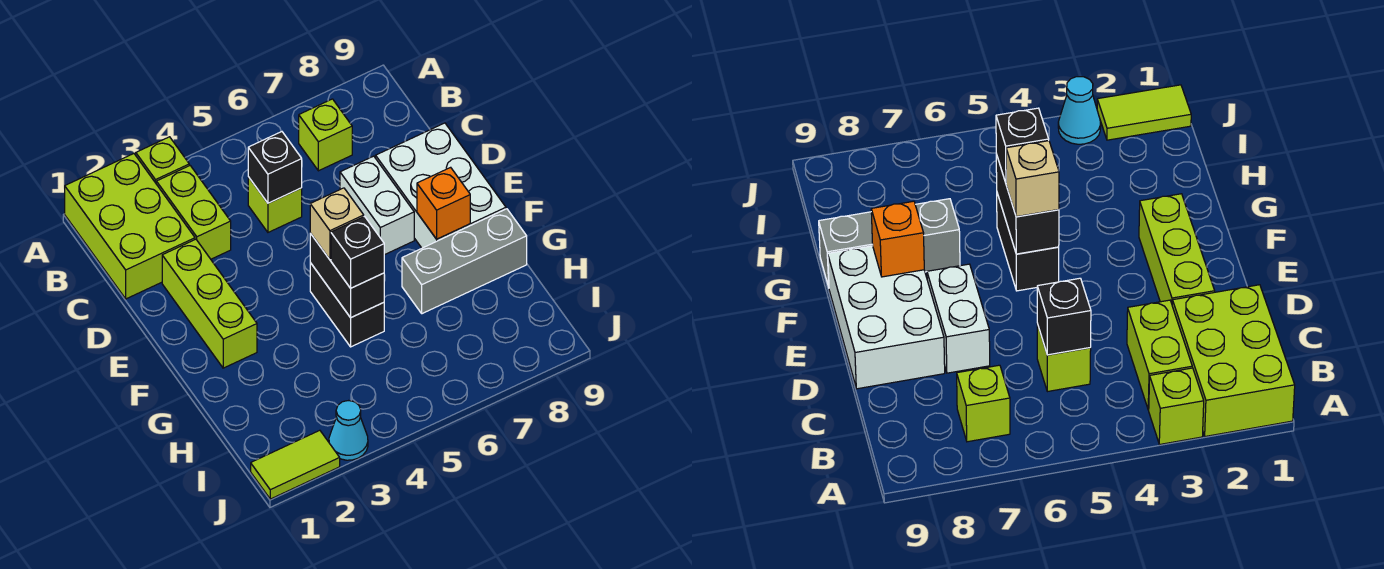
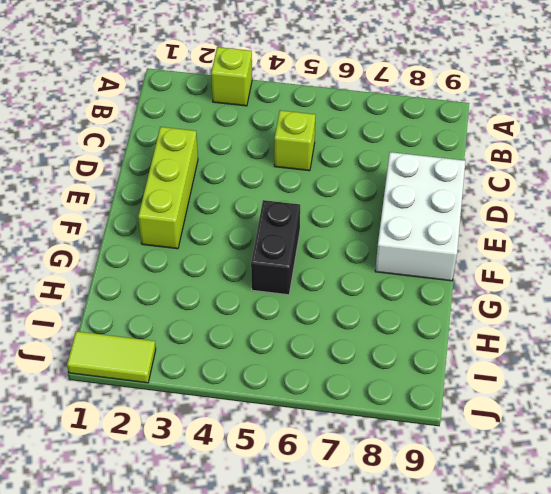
none -> lime 2x3 brick [65,154,195,299]
none -> lime 1x2 brick [156,166,231,259]
none -> lime 1x1 brick [299,99,352,171]

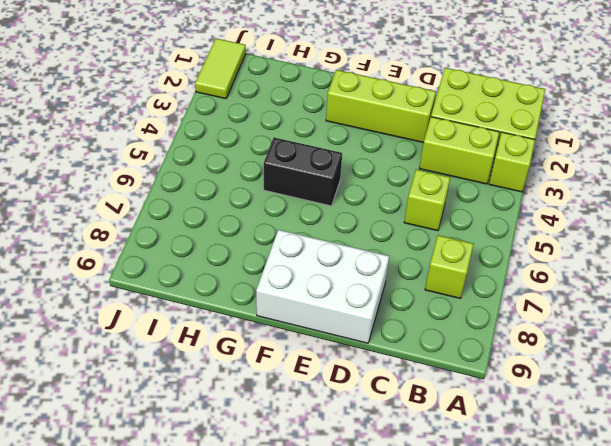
none -> white 1x2 brick [340,156,414,255]
none -> grey 1x3 brick [402,209,527,314]
none -> cyan 1x1 cone [329,401,368,460]

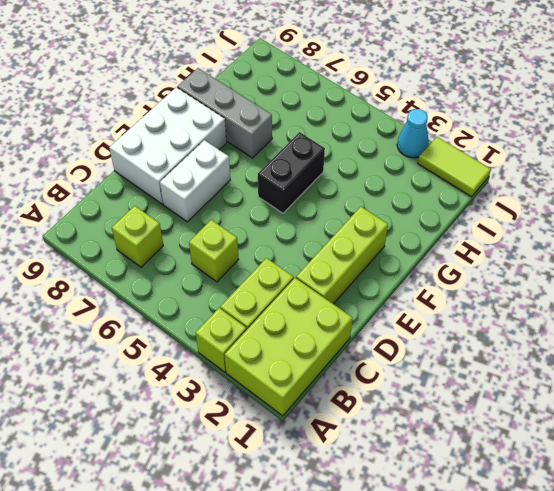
none -> black 1x1 brick [248,132,302,203]
none -> black 1x2 brick [310,233,384,318]
none -> orange 1x1 brick [417,167,470,239]

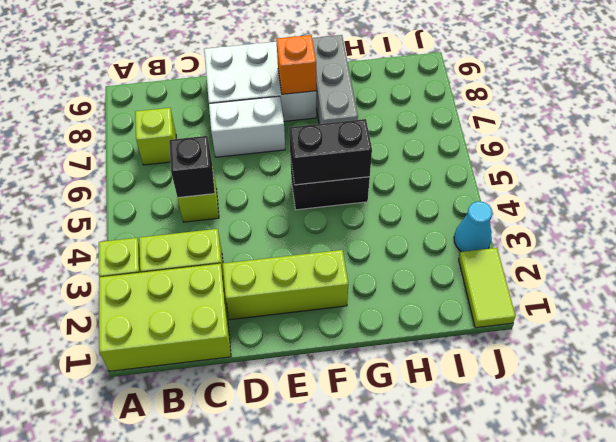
none -> tan 1x1 brick [310,188,364,260]
none -> black 1x1 brick [331,217,384,288]

